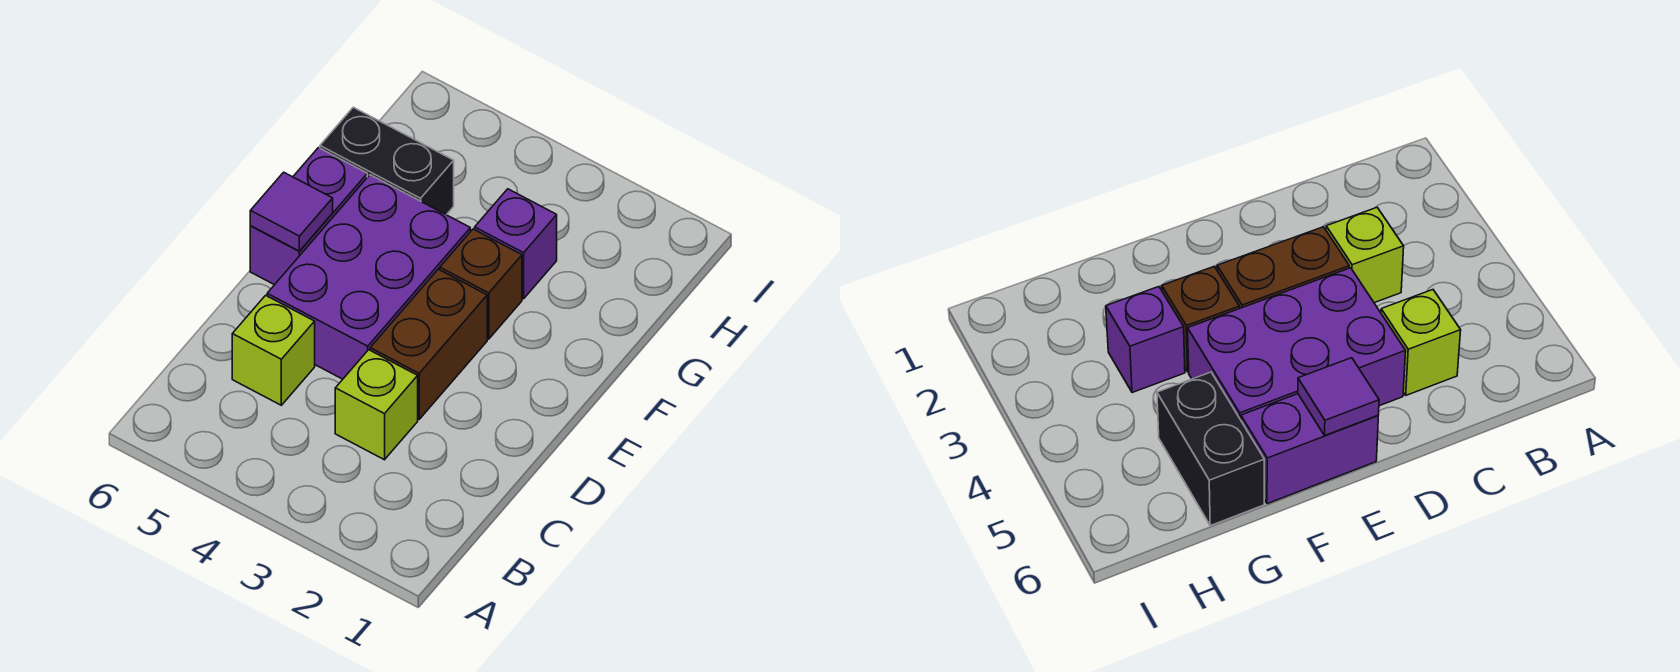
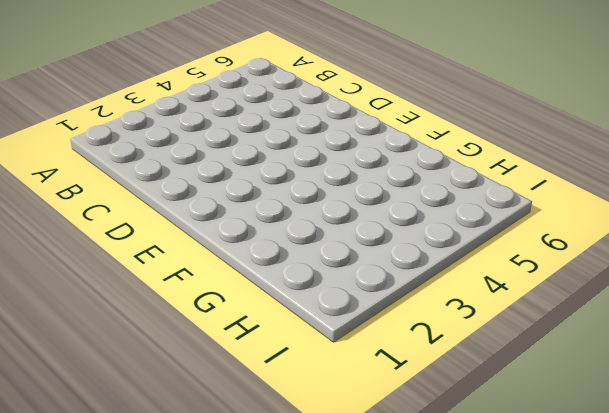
none -> lime 1x1 brick [335,350,418,460]
none -> lime 1x1 brick [232,295,315,405]

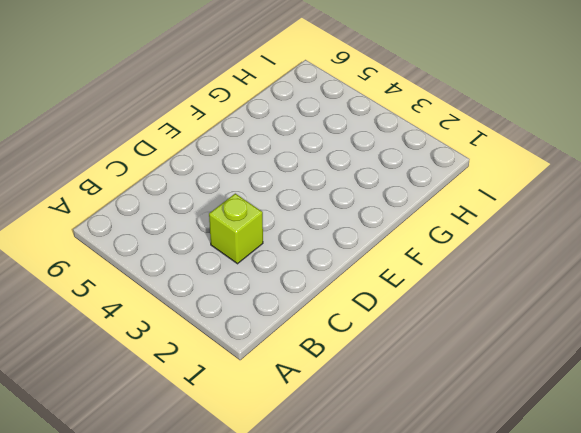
none -> lime 1x1 brick [232,295,315,405]
none -> brown 1x2 brick [370,269,487,419]

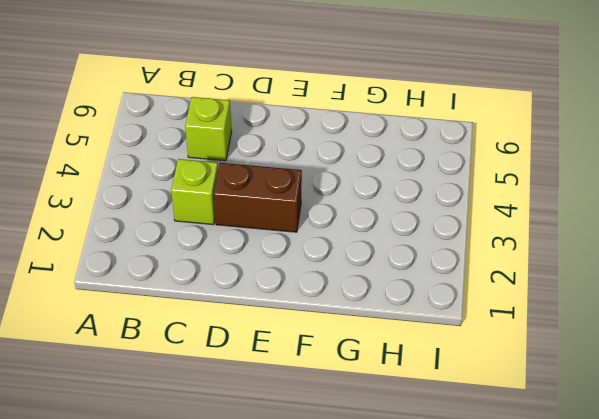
none -> purple 2x3 brick [267,175,470,379]
none -> purple 1x2 brick [250,148,367,285]

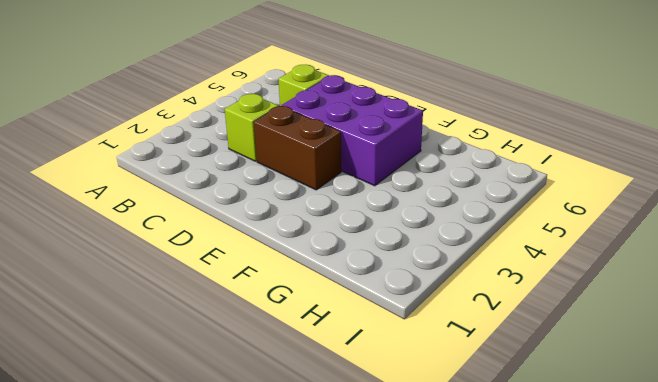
none -> purple 1x2 brick [250,148,367,285]
none -> brown 1x1 brick [440,229,522,339]

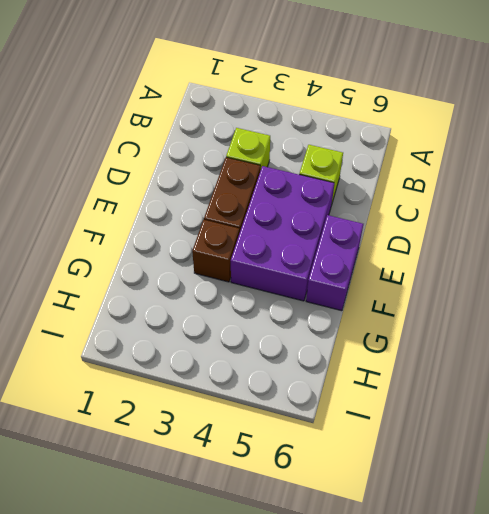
none -> purple 1x1 brick [475,189,557,299]
none -> black 1x2 brick [320,107,454,215]

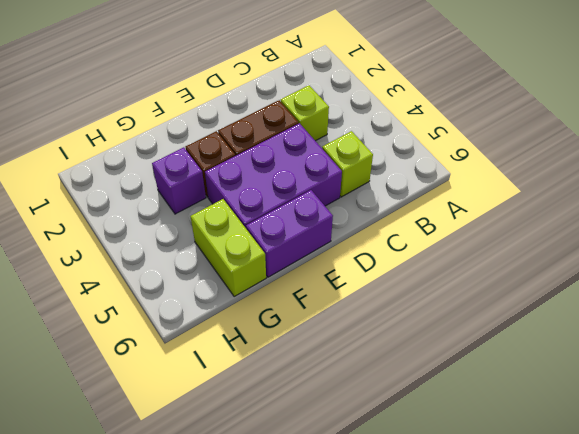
lime 1x2 brick [190,199,266,297] -> black 1x2 brick [320,107,454,215]
none -> purple 1x1 tile [250,172,333,251]

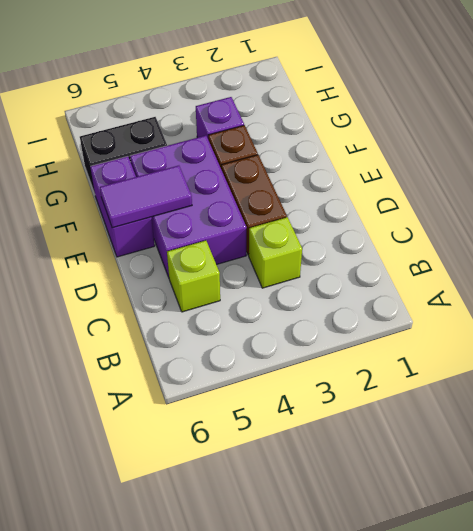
purple 1x2 tile [100,166,192,228] -> purple 1x1 tile [250,172,333,251]

